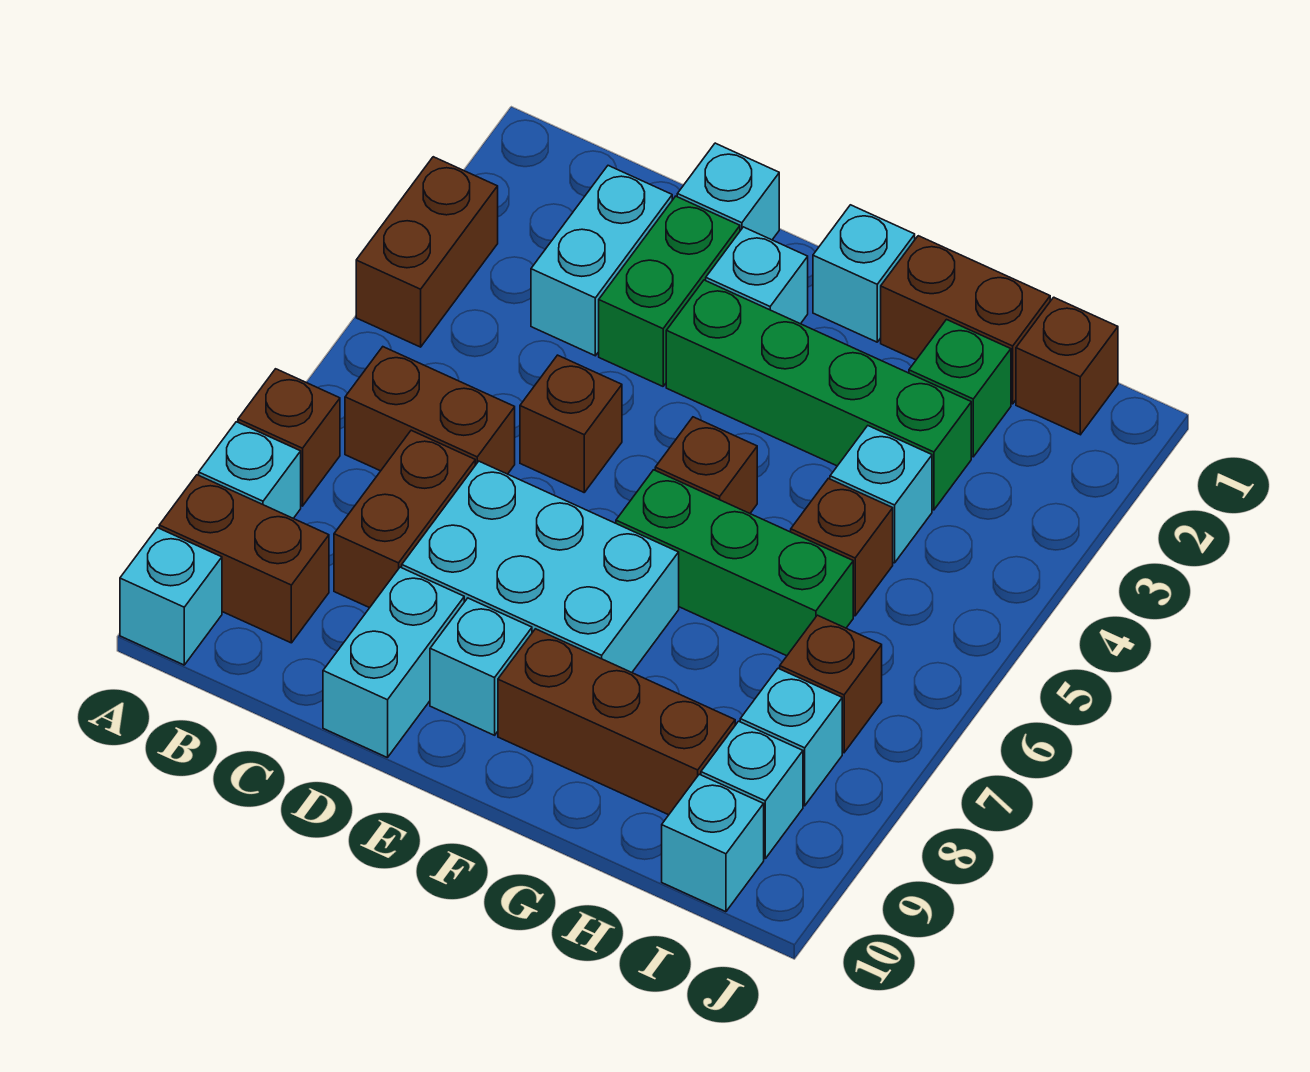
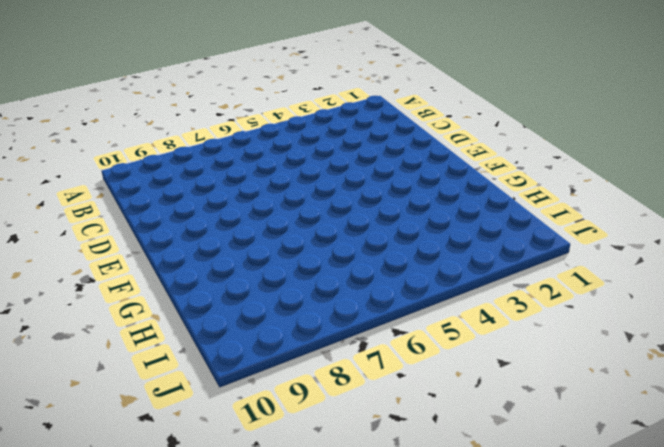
none -> brown 1x2 brick [356,157,498,347]
none -> brown 1x1 brick [238,369,340,506]
none -> cyan 1x1 brick [199,422,301,518]

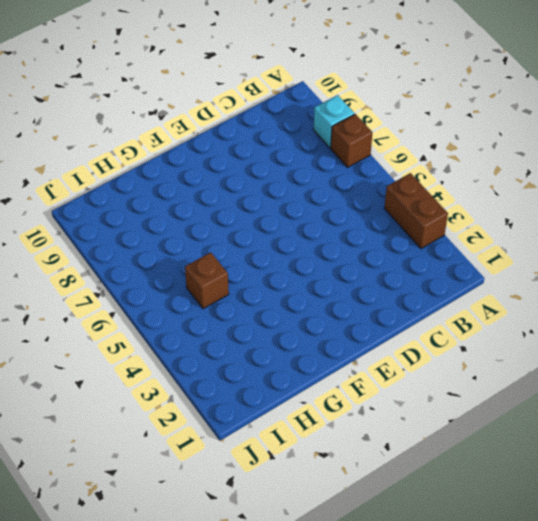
none -> brown 1x2 brick [159,475,329,643]
none -> cyan 1x1 brick [120,528,222,665]
none -> brown 1x2 brick [345,347,515,474]

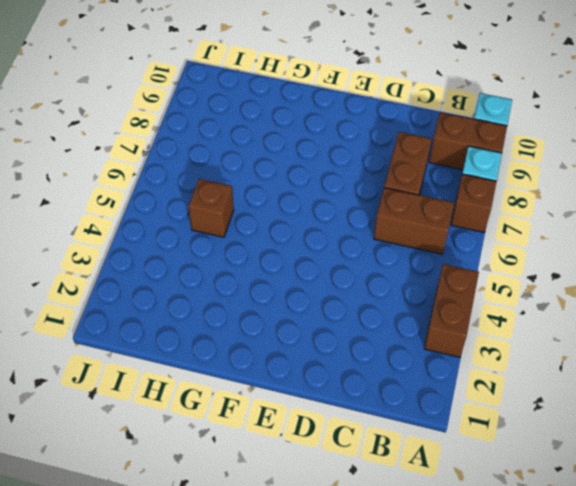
none -> cyan 1x2 brick [531,166,672,356]
none -> cyan 1x1 brick [677,143,779,240]
none -> green 1x2 brick [599,196,740,386]

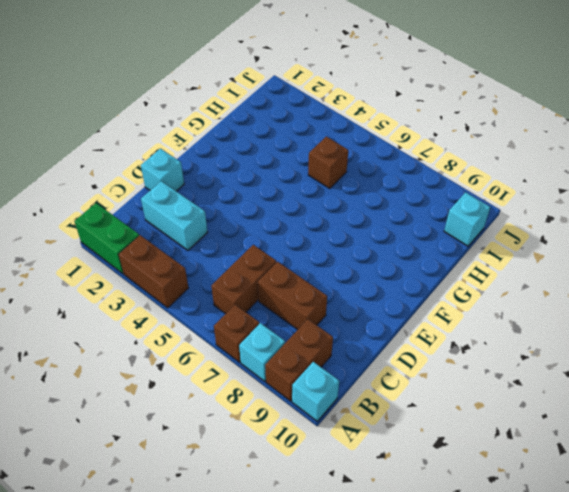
green 1x2 brick [75,203,139,274] -> green 1x2 brick moved to [599,196,740,386]
none -> brown 1x1 brick [520,355,622,492]
none -> cyan 2x3 brick [402,461,679,672]
none -> cyan 1x2 brick [323,567,464,758]

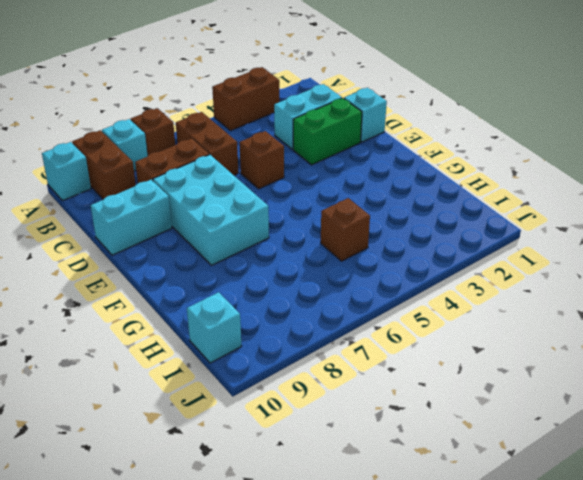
none -> cyan 1x1 brick [706,227,808,324]
none -> green 1x4 brick [666,280,971,510]
none -> cyan 1x1 brick [430,598,532,735]

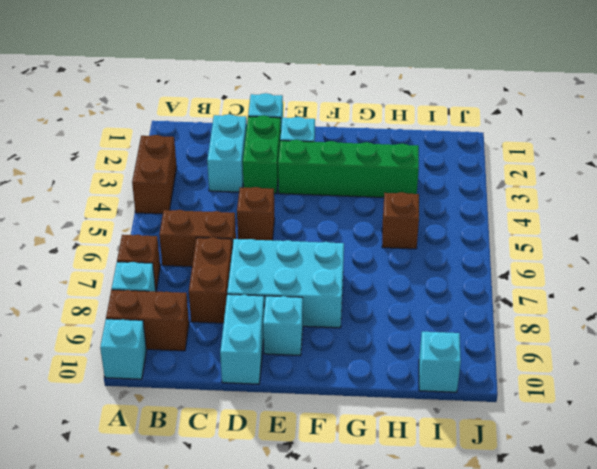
none -> cyan 1x1 brick [813,205,915,342]
none -> brown 1x1 brick [655,417,757,513]
none -> green 1x3 brick [616,470,853,656]

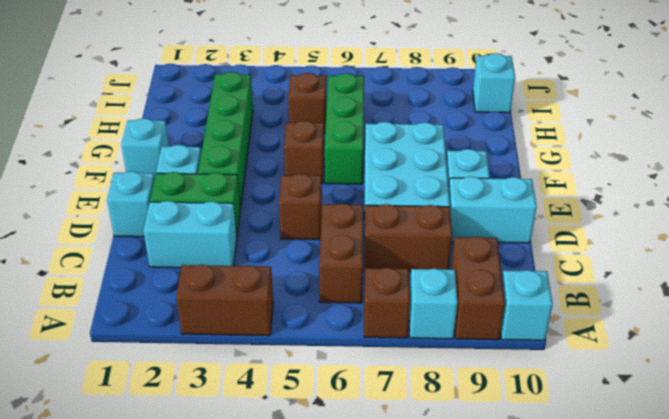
none -> brown 1x3 brick [498,629,735,815]
none -> brown 1x2 brick [881,236,1050,404]
none -> green 1x1 brick [909,320,1011,457]

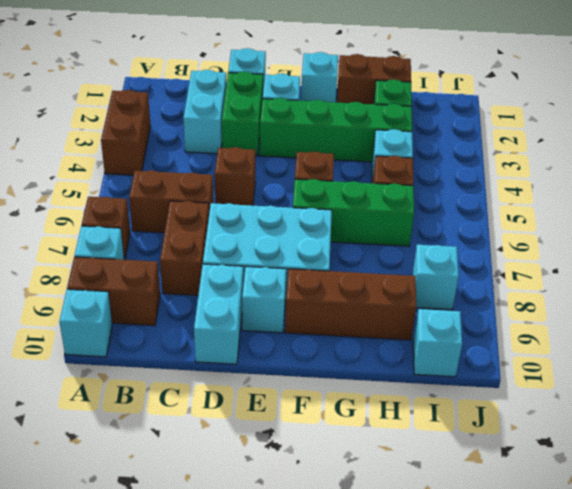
none -> brown 1x1 brick [1016,297,1118,435]
none -> brown 1x1 brick [780,615,882,753]
none -> cyan 1x1 brick [701,721,803,858]

